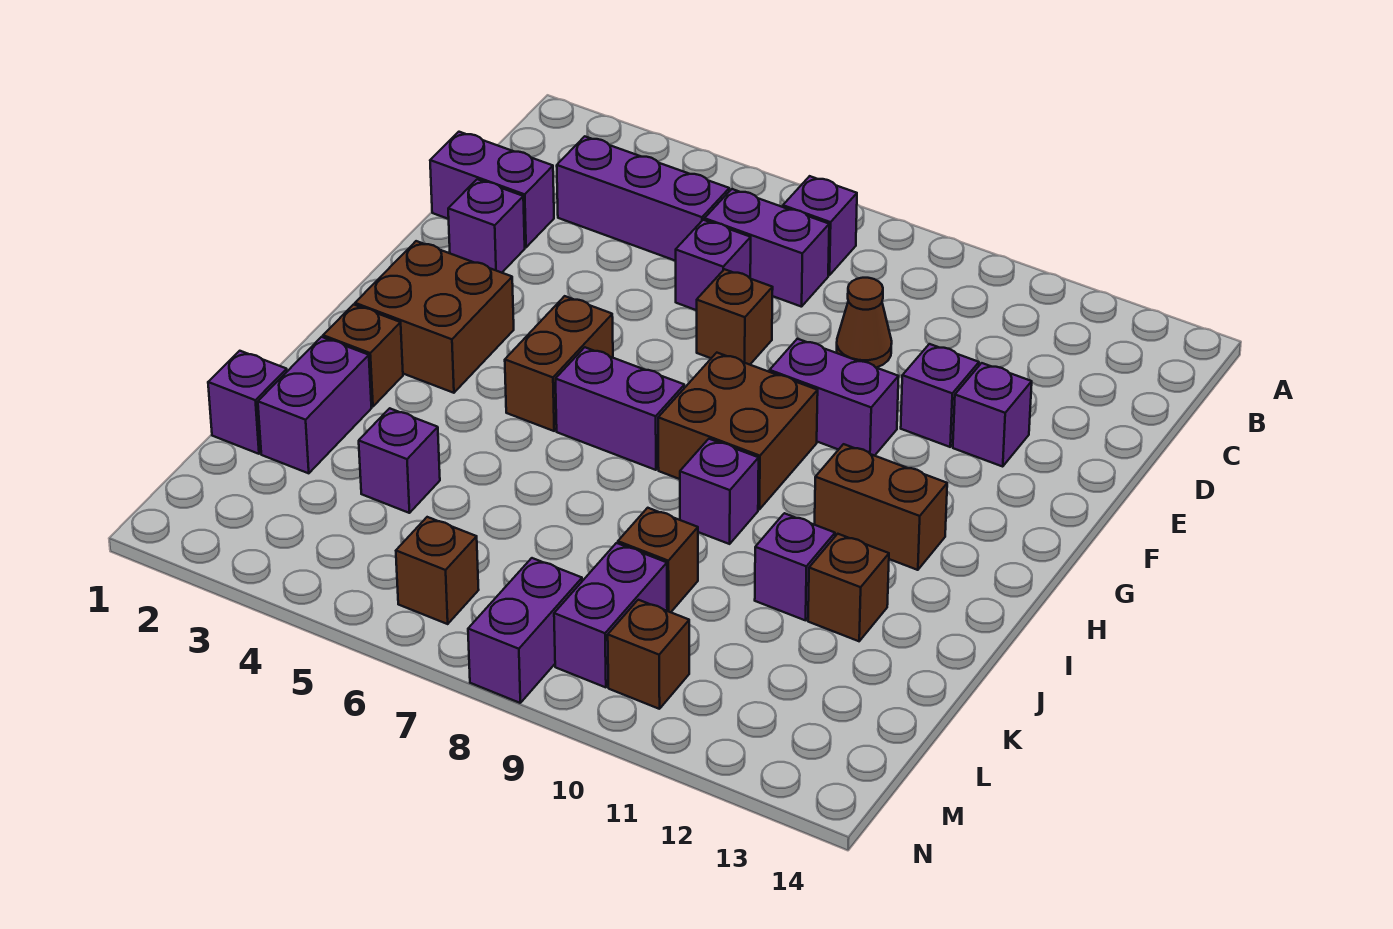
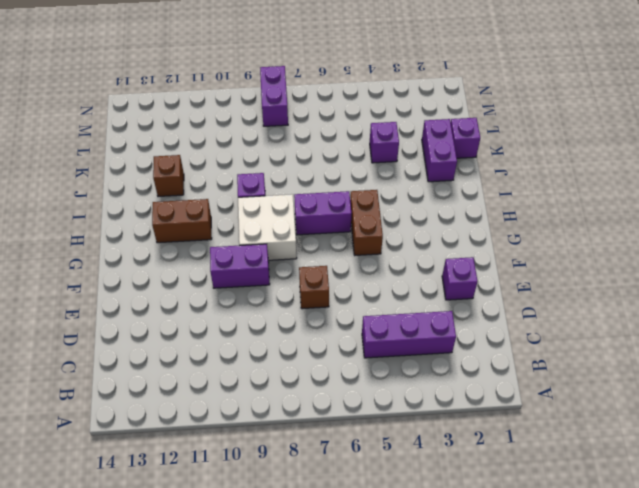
white 2x2 brick [238,194,297,260] -> brown 2x2 brick [658,353,818,510]
none -> purple 1x1 brick [783,176,857,275]
none -> purple 1x2 brick [704,189,829,307]
none -> purple 1x2 brick [430,132,554,247]

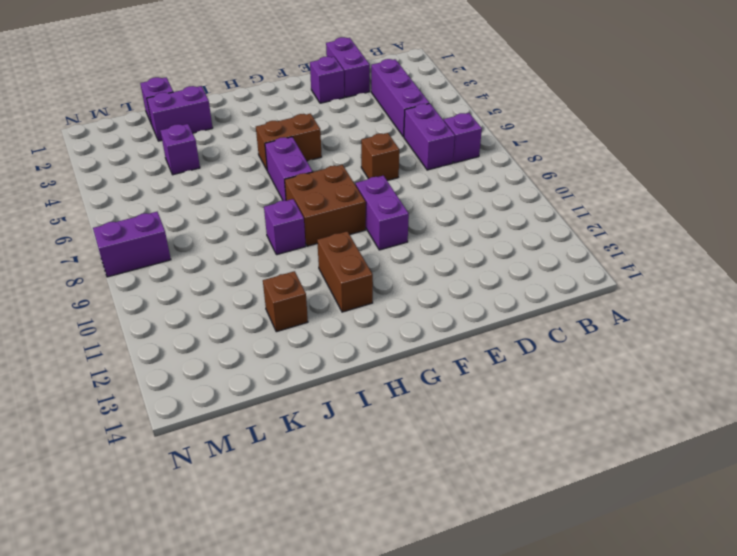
none -> purple 1x1 brick [676,220,751,310]
none -> brown 1x1 cone [837,278,892,368]
none -> purple 1x1 brick [901,344,979,447]

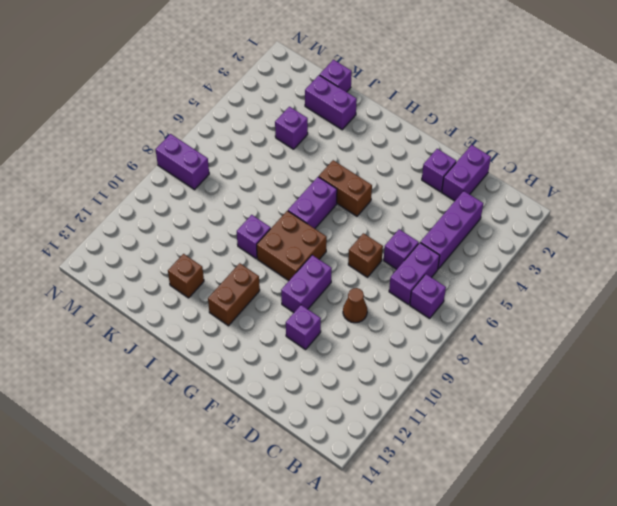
none -> purple 1x1 brick [953,363,1032,466]
none -> brown 2x2 brick [355,241,514,393]
none -> brown 1x1 brick [323,305,403,407]

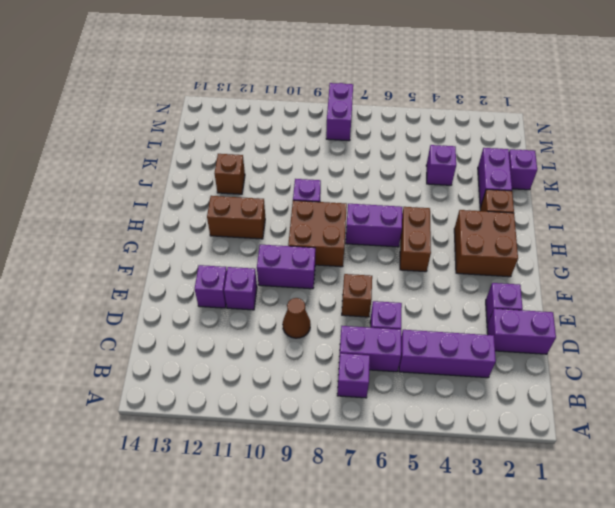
none -> purple 1x1 brick [755,513,835,620]
none -> brown 1x1 brick [618,508,698,612]
none -> purple 1x2 brick [554,543,667,687]

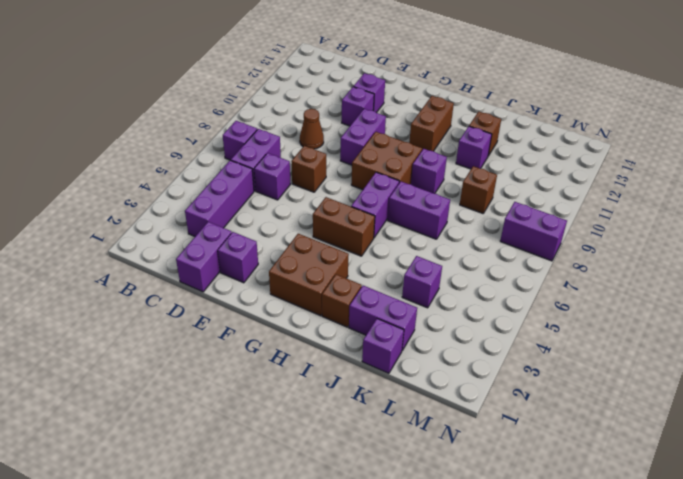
purple 1x2 brick [388,182,450,239] -> purple 1x2 brick moved to [554,543,667,687]
none -> brown 1x1 brick [396,517,479,624]
none -> brown 1x1 brick [608,600,689,709]

